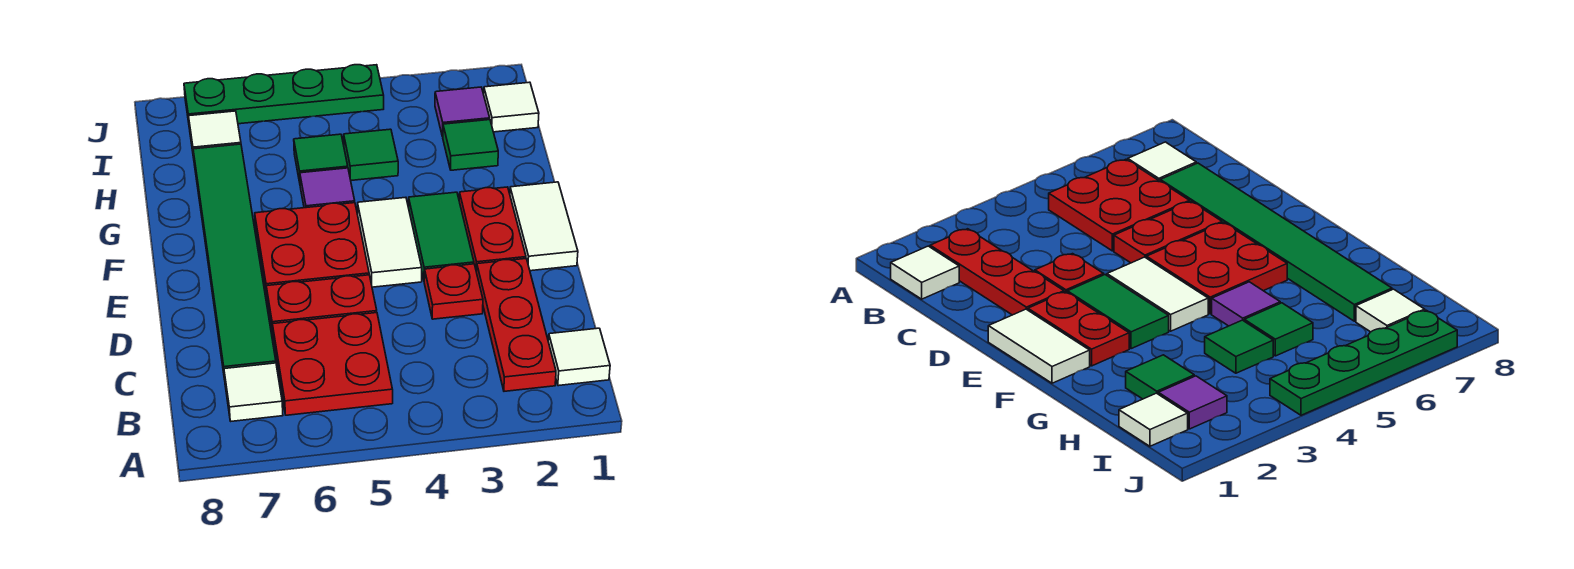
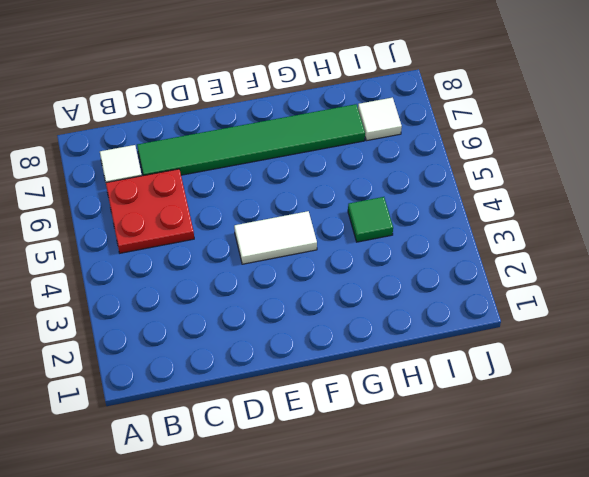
none -> white 1x1 tile [548,328,610,386]
none -> red 1x3 plate [477,259,556,391]
none -> red 1x1 plate [424,264,483,319]

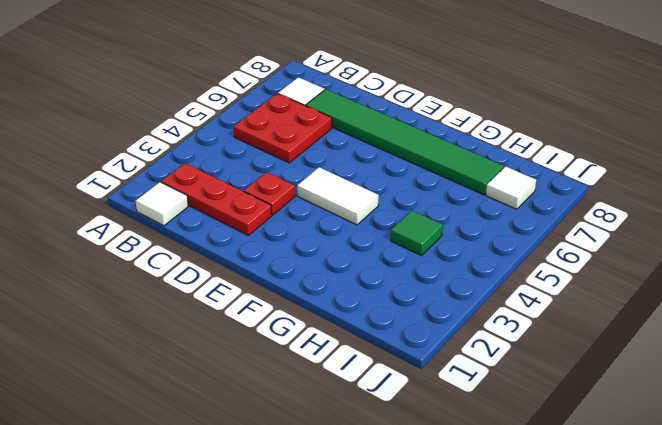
none -> red 1x2 plate [266,275,377,334]
none -> white 1x2 tile [510,182,578,271]
none -> red 1x2 plate [459,187,526,272]

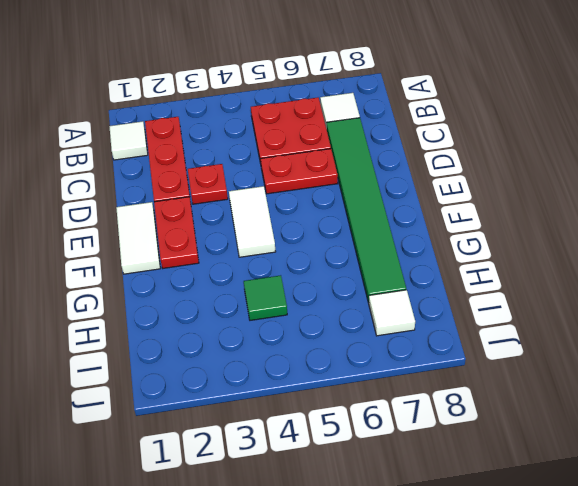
none -> green 1x2 tile [409,192,474,279]
none -> red 2x2 plate [255,203,369,296]
none -> purple 1x1 tile [300,168,355,208]

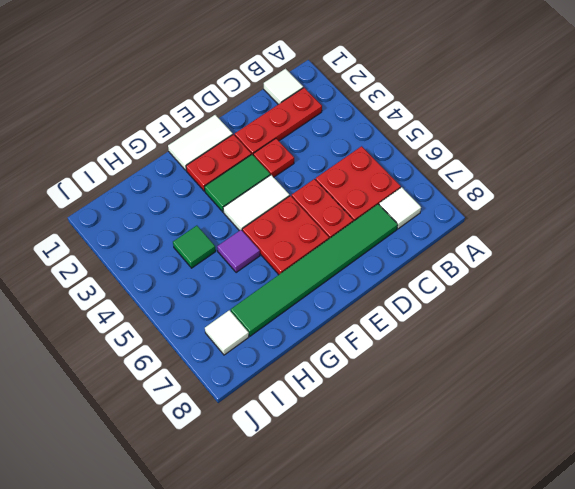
none -> green 1x1 tile [443,120,498,170]
none -> green 1x1 tile [294,134,348,182]
none -> white 1x1 tile [484,82,539,132]

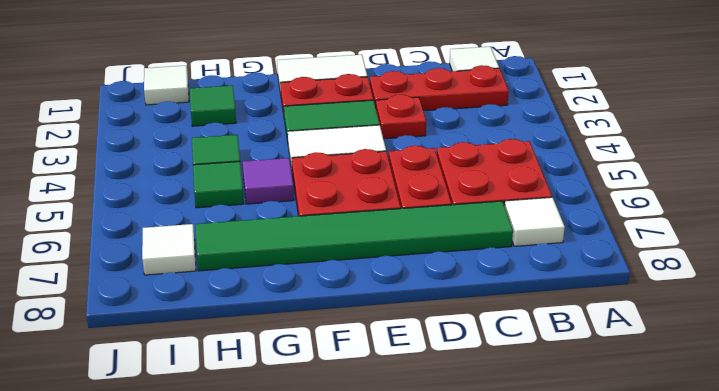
none -> purple 1x1 tile [435,87,490,137]
none -> green 1x4 plate [184,65,384,124]

